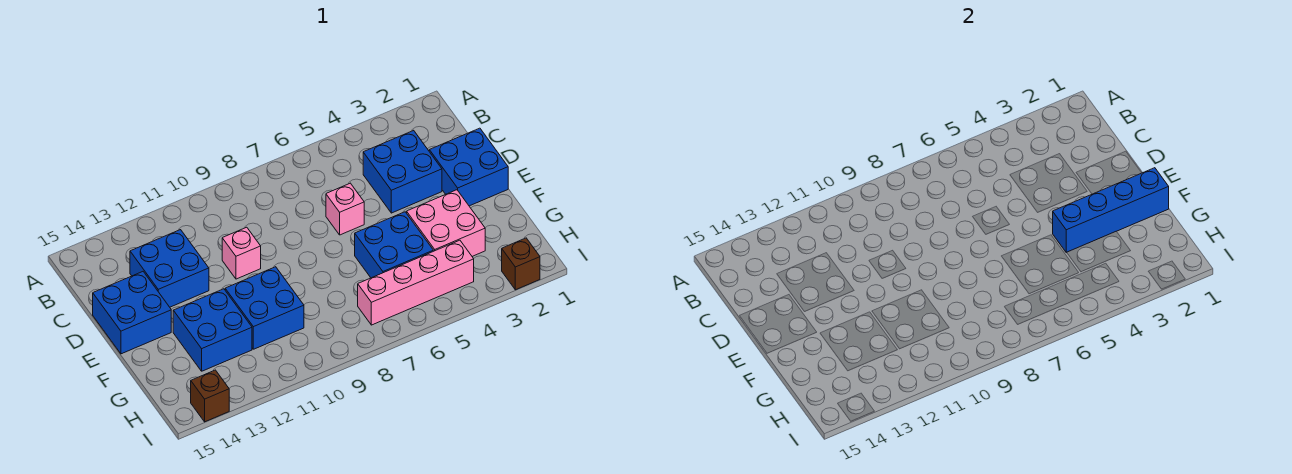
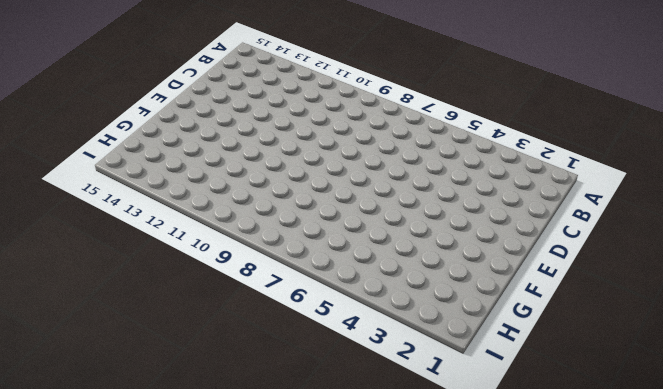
none -> blue 2x2 brick [363,130,442,213]
none -> blue 2x2 brick [130,230,209,307]
none -> blue 2x2 brick [429,128,508,206]

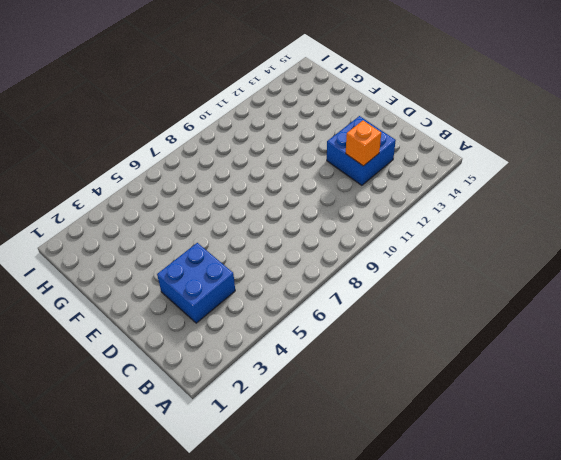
orange 1x1 brick [346,121,381,166] -> none
none -> blue 2x2 brick [429,128,508,206]
none -> pink 1x1 brick [326,183,364,235]
none -> pink 1x1 brick [222,227,261,279]

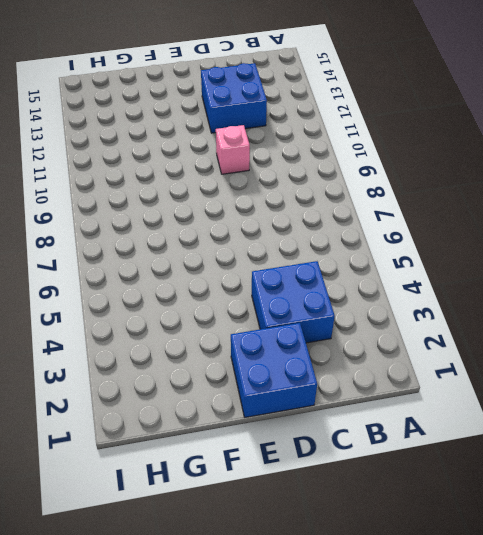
none -> pink 1x1 brick [326,183,364,235]
none -> blue 2x2 brick [93,272,171,354]
none -> pink 2x2 brick [407,190,485,256]

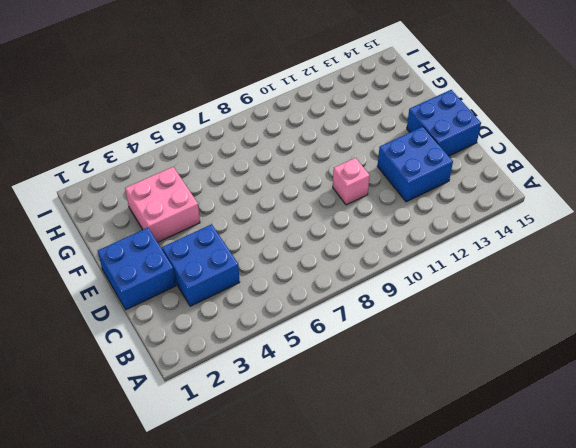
none -> pink 1x1 brick [326,183,364,235]
none -> blue 2x2 brick [355,212,433,278]
none -> blue 2x2 brick [225,267,304,349]

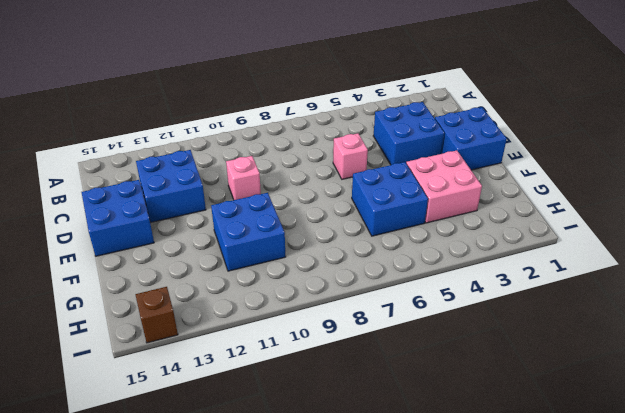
none -> blue 2x2 brick [173,289,252,371]
none -> pink 1x4 brick [358,240,474,325]
none -> brown 1x1 brick [502,238,540,290]

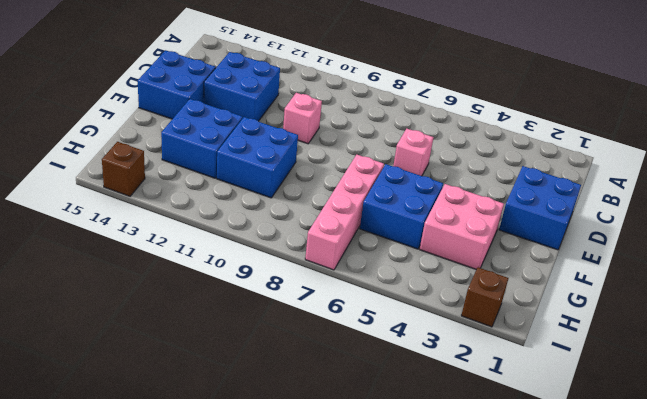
pink 1x4 brick [305,155,384,270] -> pink 1x4 brick turned to [358,240,474,325]
none -> blue 2x2 brick [363,130,442,213]
none -> blue 1x4 brick [1053,168,1169,253]

